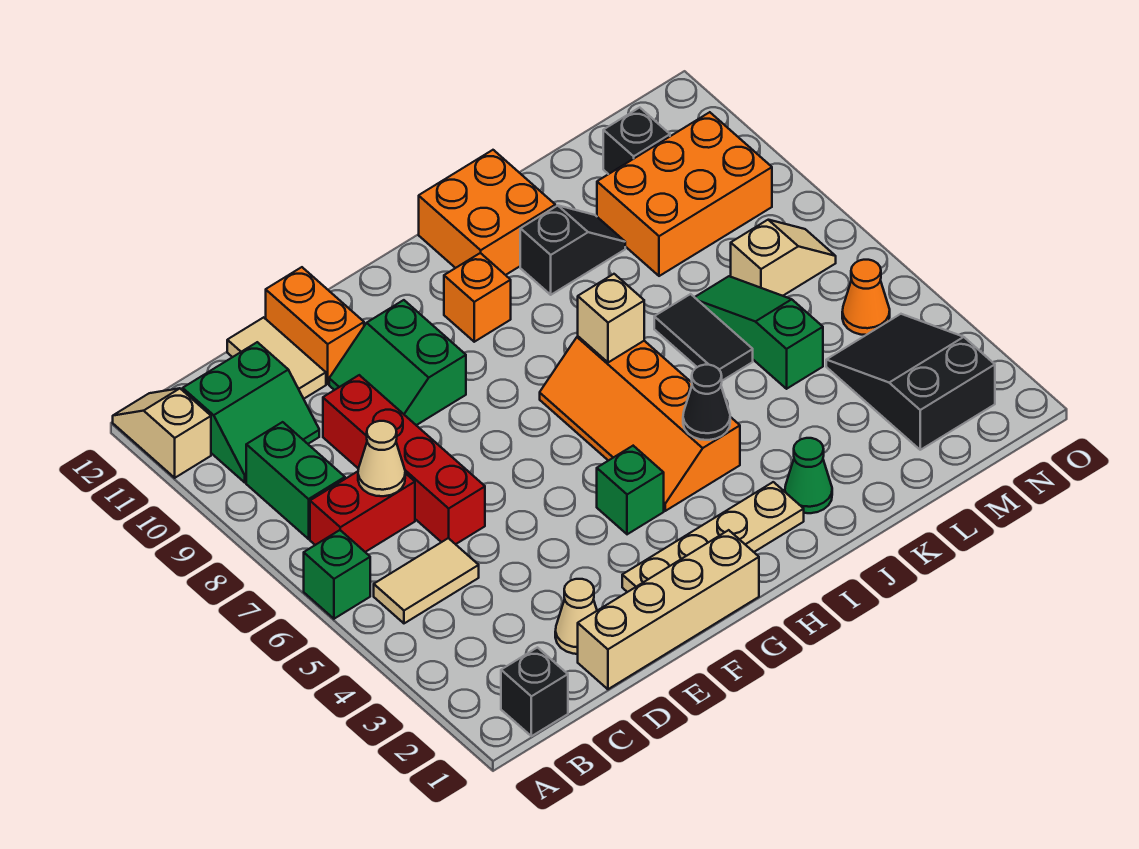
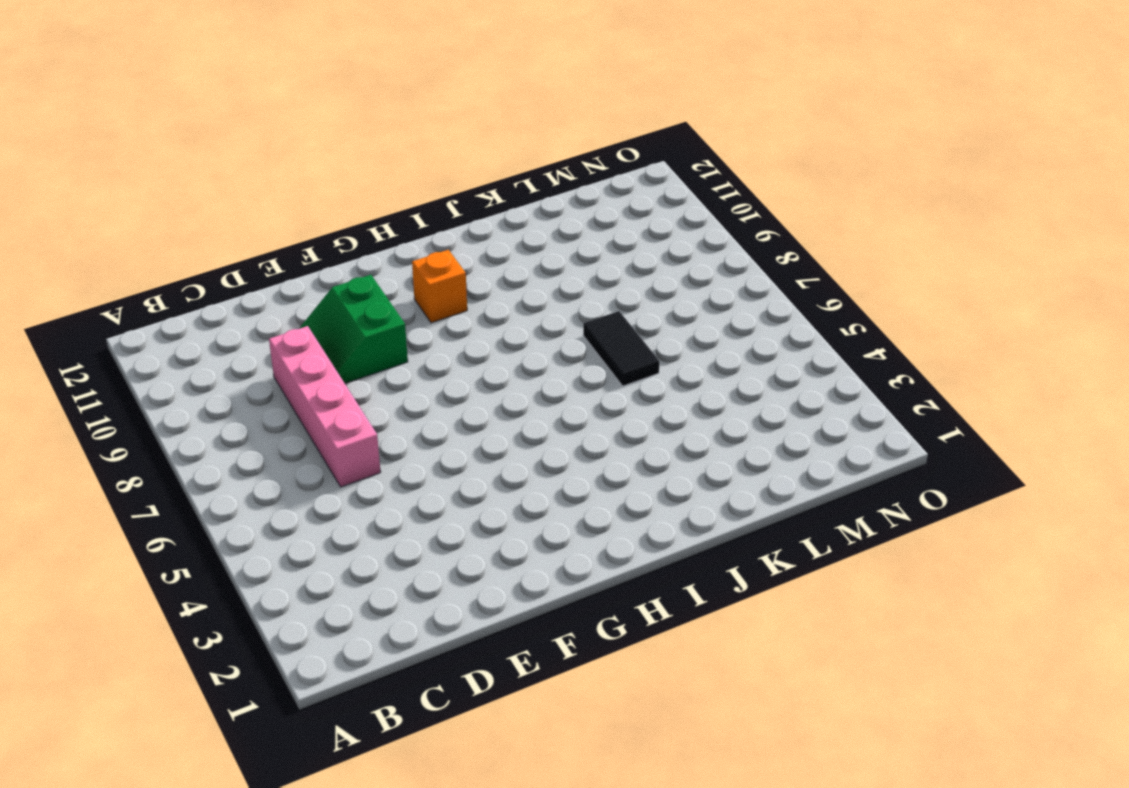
pink 1x4 brick [269,326,381,487] -> red 1x4 brick [323,375,485,544]
none -> green 1x1 brick [304,530,370,619]
none -> tan 1x2 slope [113,388,211,478]
none -> black 1x1 brick [501,648,568,736]
none -> tan 1x2 tile [374,538,479,623]

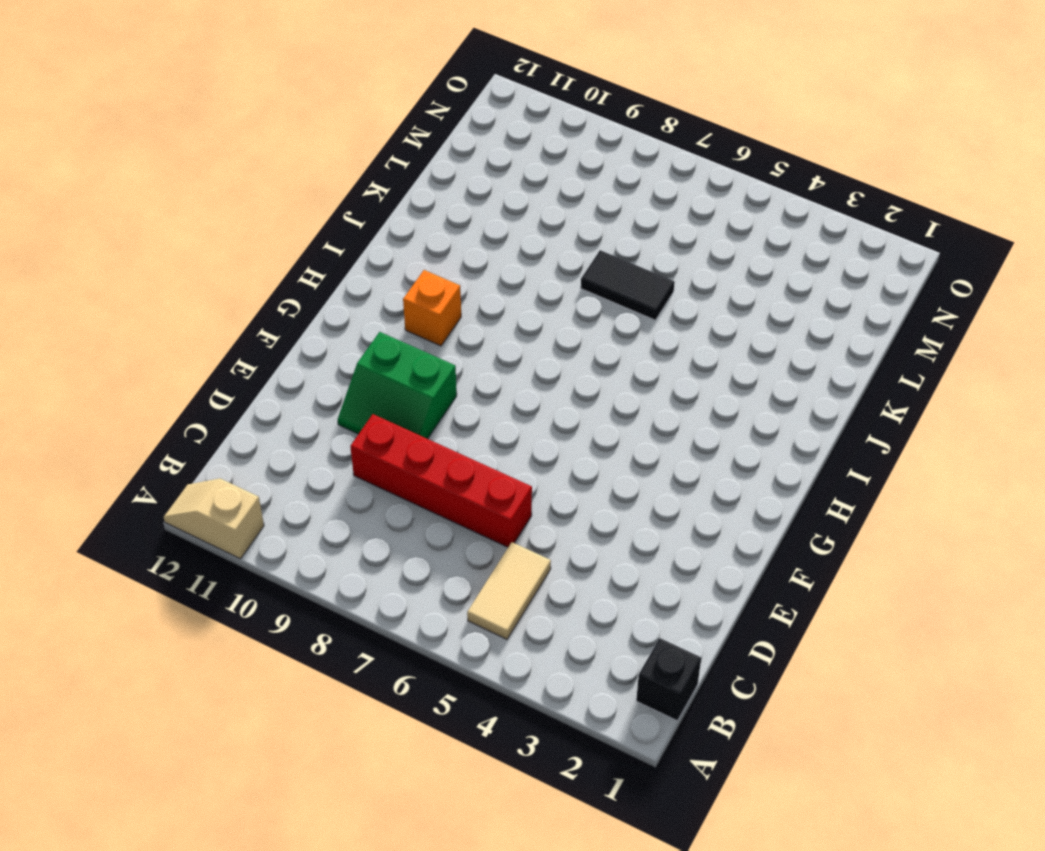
none -> green 1x1 brick [304,530,370,619]
none -> red 1x2 brick [310,471,415,552]
none -> green 1x2 brick [246,422,345,539]
none -> green 2x2 slope [183,342,319,482]

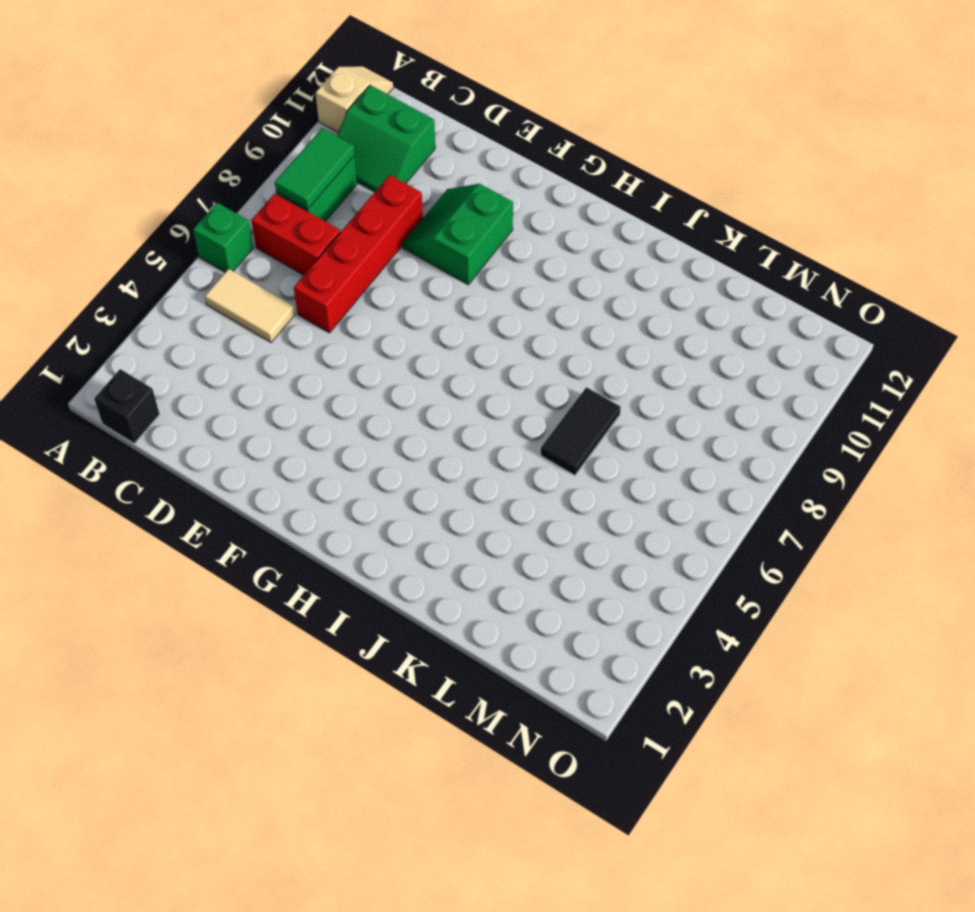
green 1x2 tile [275,128,355,209] -> none
none -> tan 1x4 brick [578,530,759,689]
none -> tan 1x1 cone [555,579,597,654]
none -> tan 1x2 tile [227,317,326,399]
none -> orange 1x2 brick [266,267,364,384]

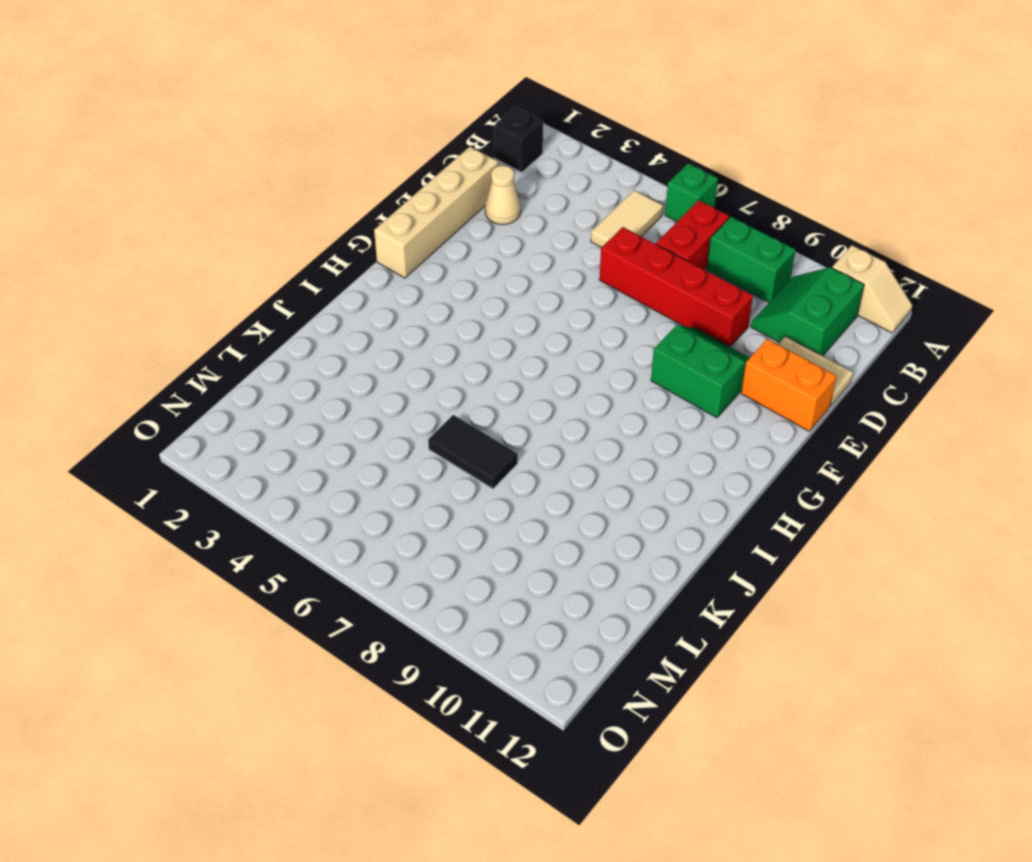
none -> tan 1x4 plate [622,482,804,592]
none -> green 1x1 brick [597,446,664,534]
none -> orange 2x4 slope [540,336,740,511]
none -> orange 1x1 brick [444,253,511,342]

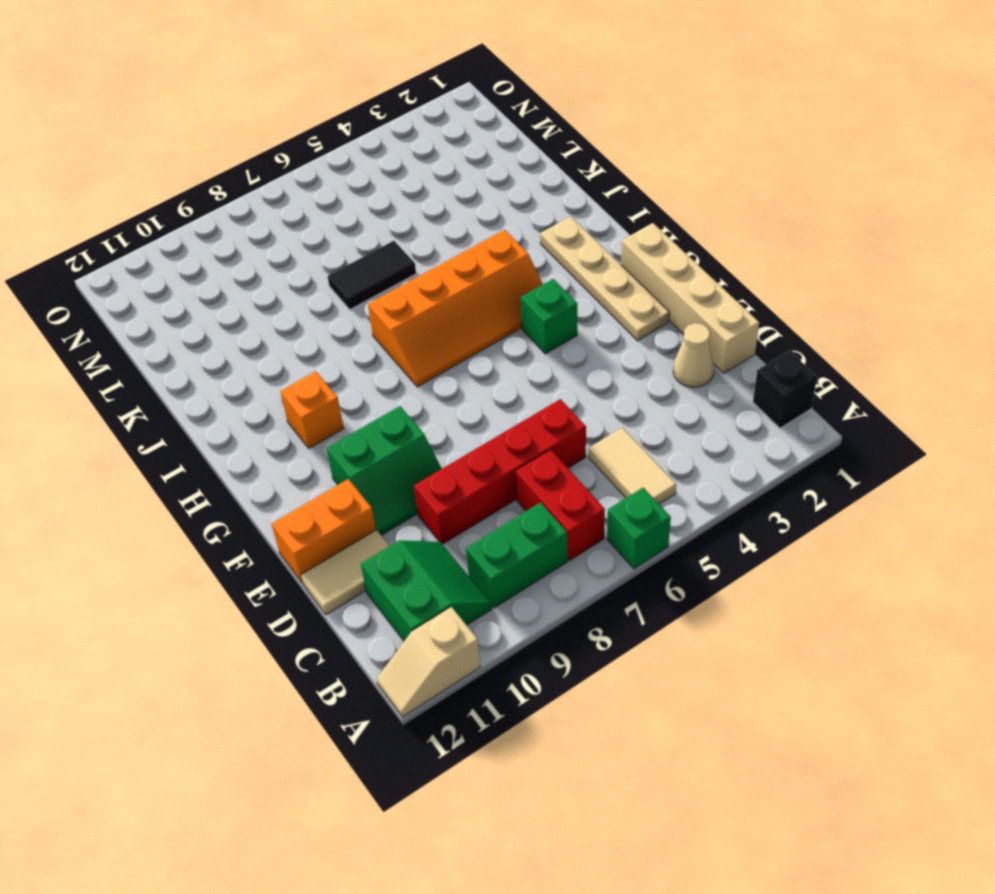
none -> orange 2x2 brick [419,150,555,275]
none -> green 1x1 cone [785,438,832,513]
none -> black 1x2 slope [520,206,625,295]
none -> green 1x3 slope [695,276,823,389]

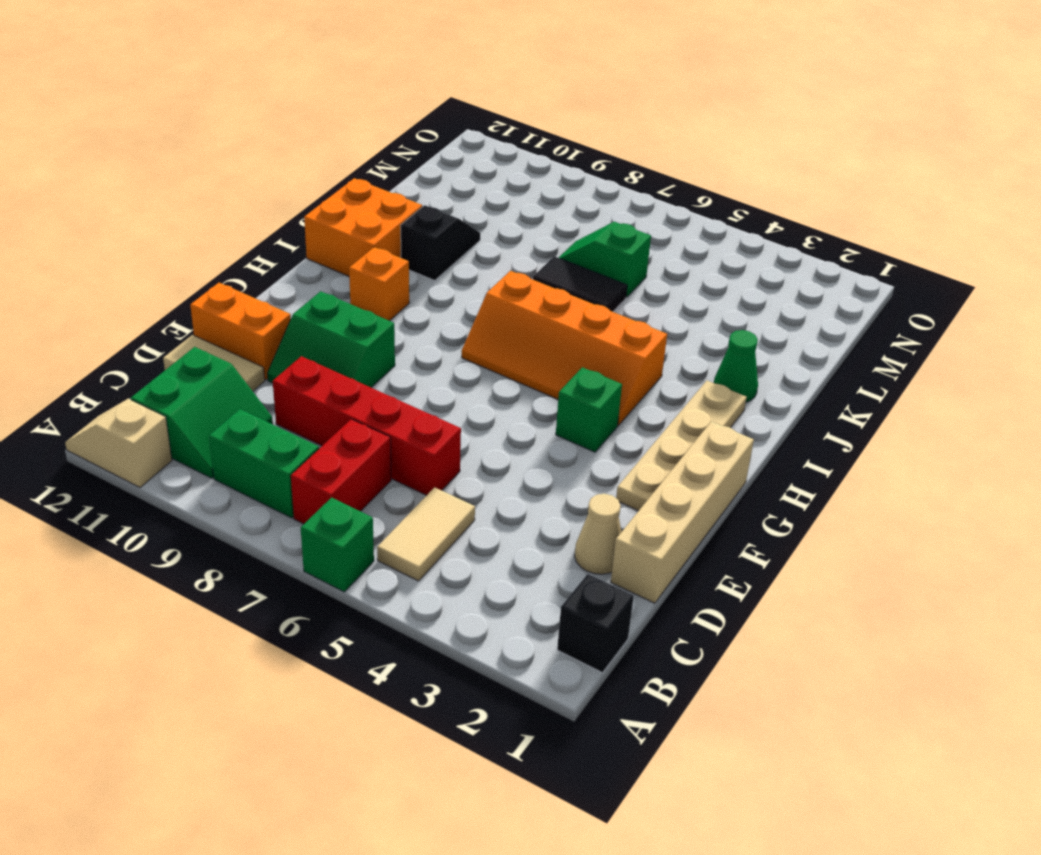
green 1x2 slope [559,222,651,297] -> green 1x3 slope [695,276,823,389]
none -> orange 2x3 brick [597,112,772,276]
none -> black 2x3 slope [826,314,995,450]
none -> tan 1x2 slope [731,220,836,296]
none -> black 1x1 brick [603,108,670,174]

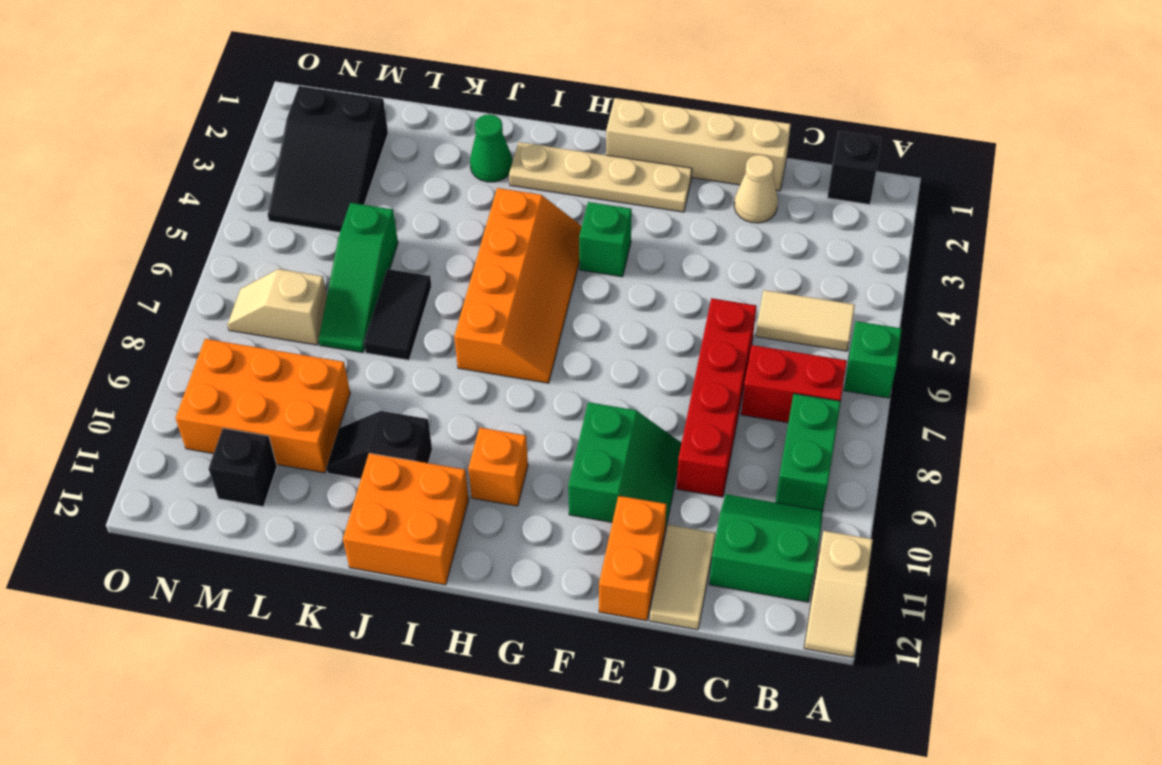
none -> orange 1x1 cone [842,260,890,335]
none -> tan 1x1 cone [358,421,405,496]
none -> black 1x1 cone [683,365,730,440]
none -> tan 1x1 brick [578,274,644,362]

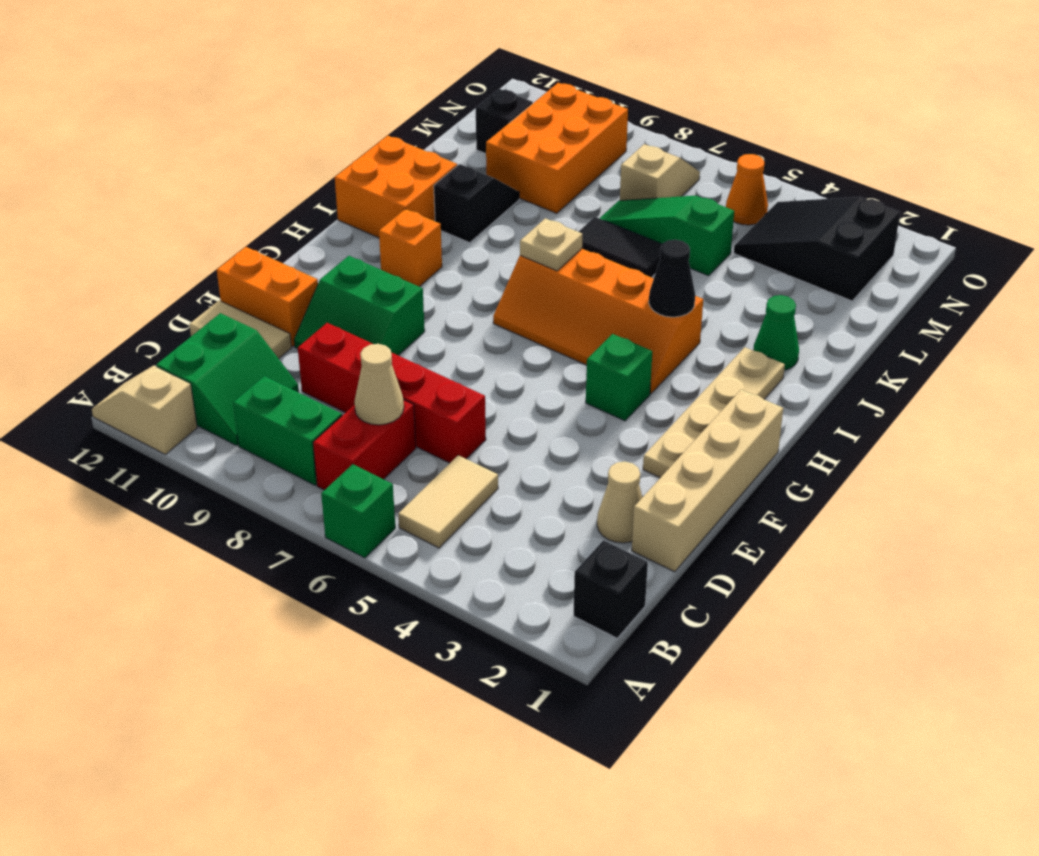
tan 1x1 plate [520,218,582,271] -> tan 1x1 brick [578,274,644,362]

